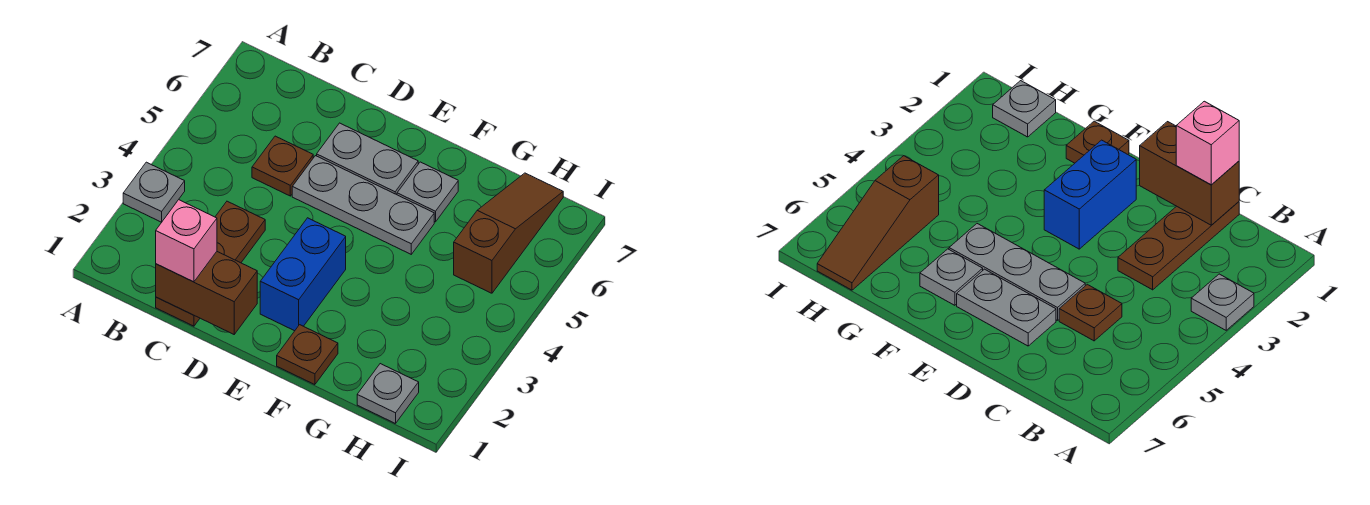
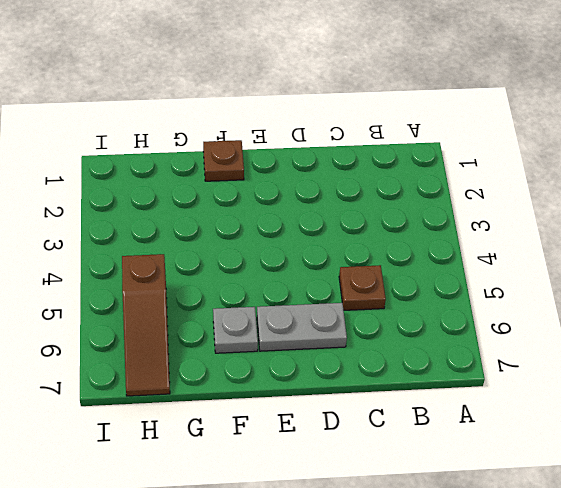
none -> grey 1x1 plate [123,162,185,222]
none -> brown 1x3 plate [156,201,265,326]
none -> grey 1x3 plate [292,156,434,254]

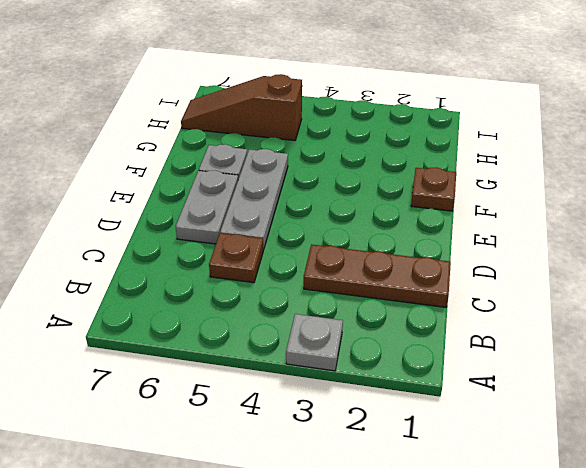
none -> blue 1x2 brick [260,218,346,331]
none -> grey 1x1 plate [357,364,419,424]
none -> brown 1x2 brick [156,252,257,334]

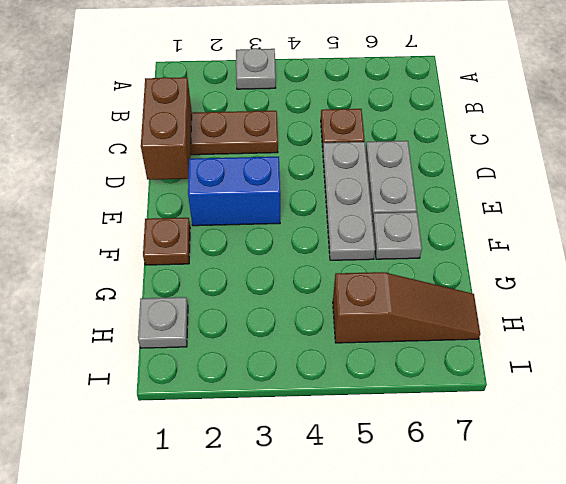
none -> pink 1x1 brick [156,200,217,282]

